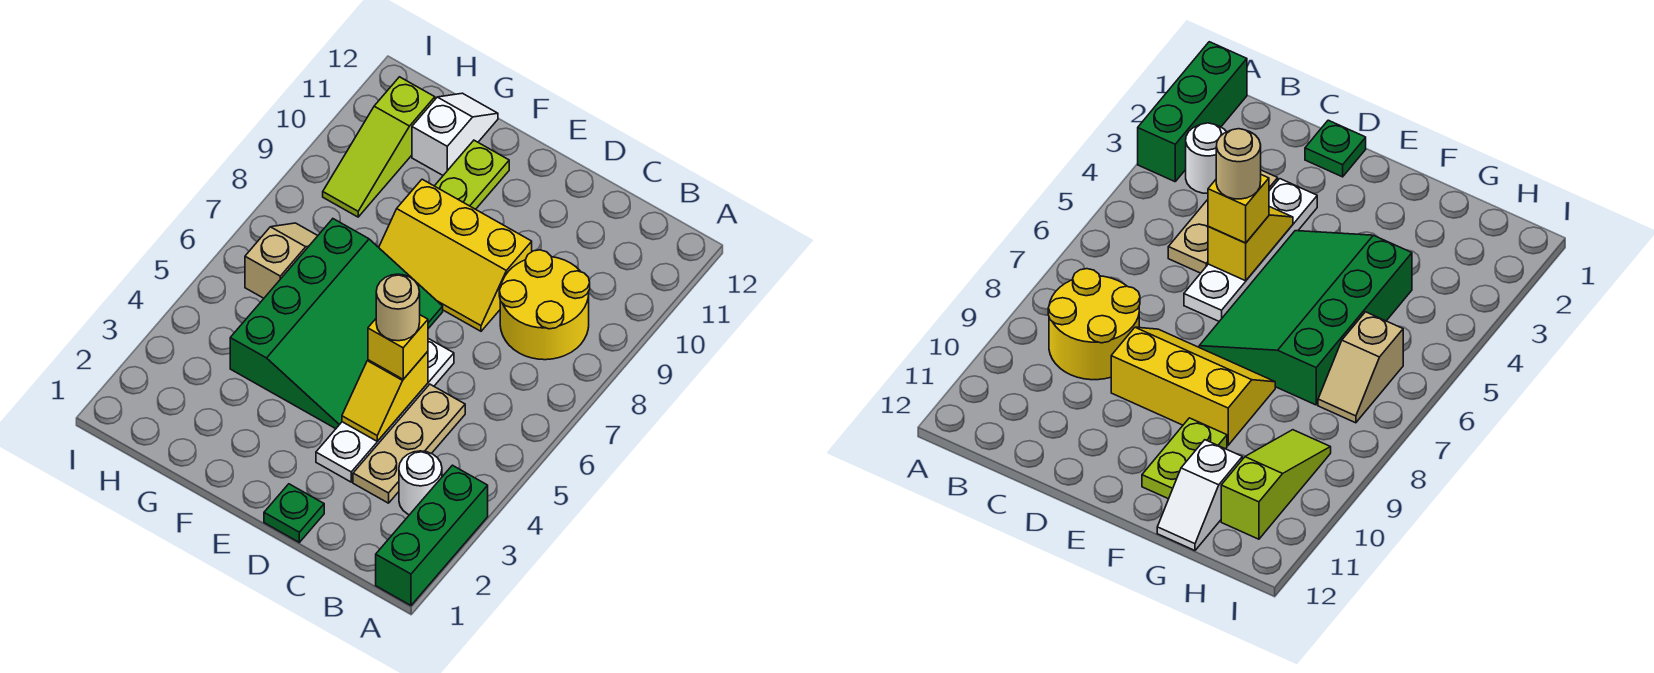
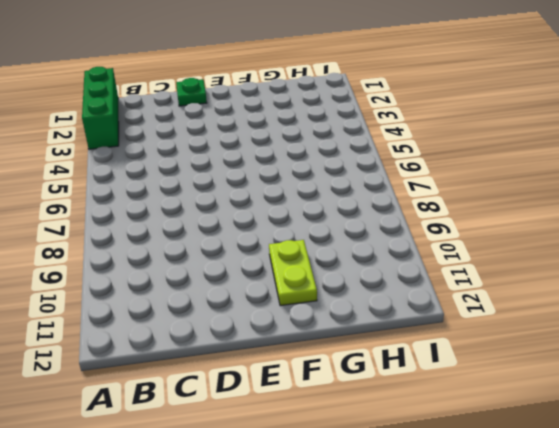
none -> white 1x1 round brick [399,451,442,515]
none -> yellow 2x2 round brick [499,250,590,360]
none -> tan 1x3 plate [353,384,465,503]

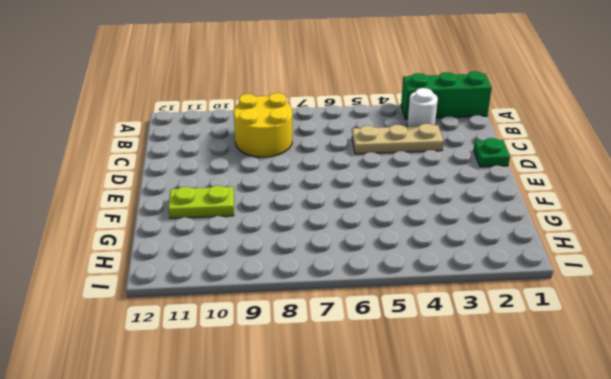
none -> white 1x4 plate [316,339,454,482]
none -> yellow 2x3 slope [379,179,532,331]
none -> green 3x4 slope [230,219,443,429]

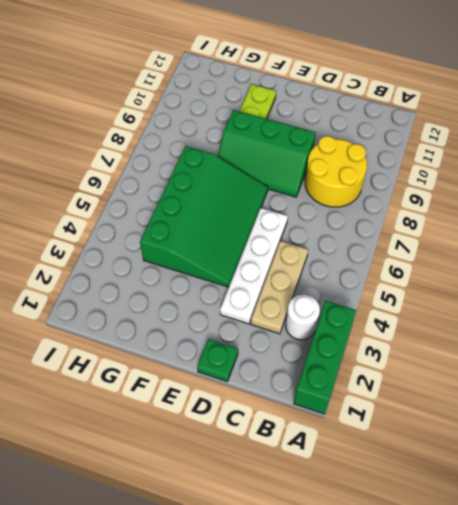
green 2x3 slope [218,110,316,197] -> yellow 2x3 slope [379,179,532,331]
none -> white 1x2 slope [412,93,498,175]
none -> tan 1x2 slope [245,223,318,298]
none -> lime 1x3 slope [323,77,435,217]

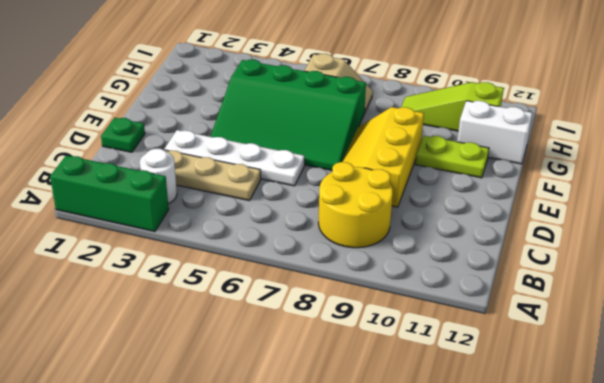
white 1x2 brick [457,101,532,164] -> white 1x2 slope [412,93,498,175]
none -> yellow 1x2 slope [342,351,428,441]
none -> yellow 1x1 brick [368,315,428,379]
none -> tan 1x1 round brick [376,274,420,341]

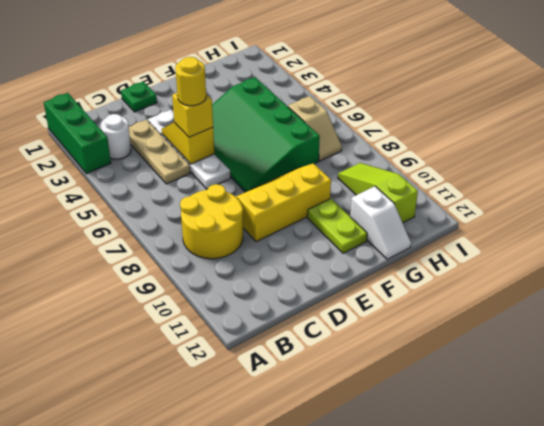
yellow 1x1 round brick [175,57,206,106] -> tan 1x1 round brick [376,274,420,341]

